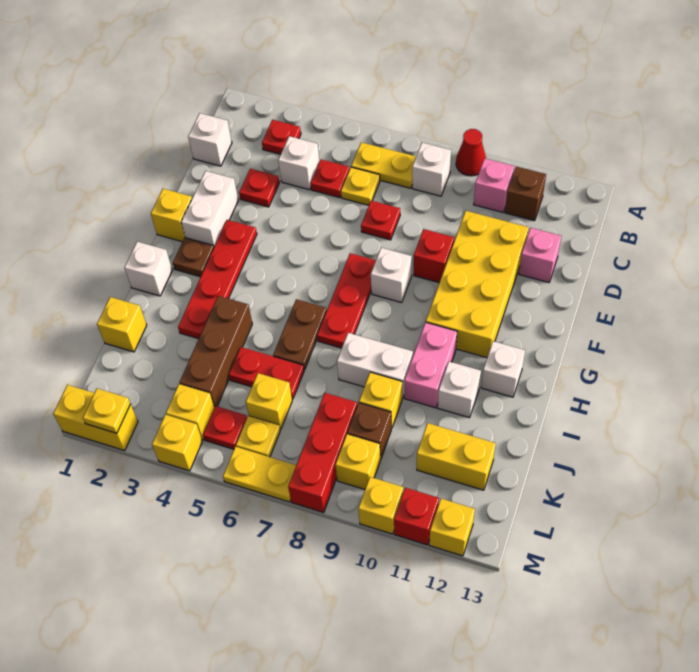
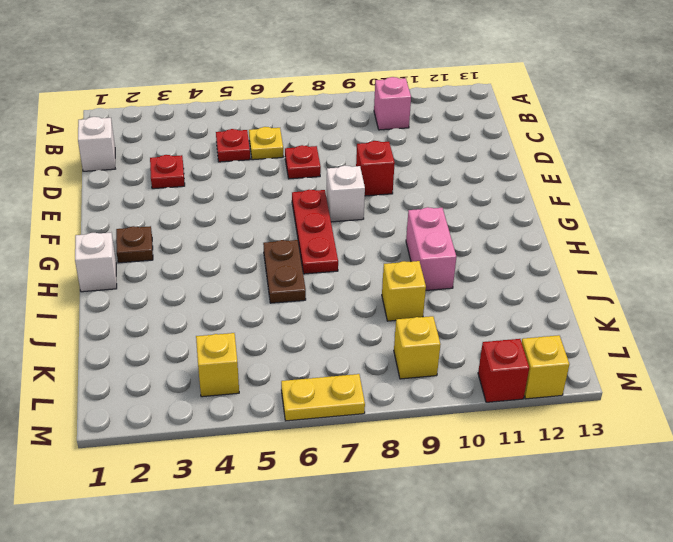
none -> red 1x1 cone [456,129,486,176]
none -> red 1x1 plate [262,120,301,154]
none -> yellow 1x2 plate [351,142,416,188]
none -> white 1x1 brick [412,143,451,196]

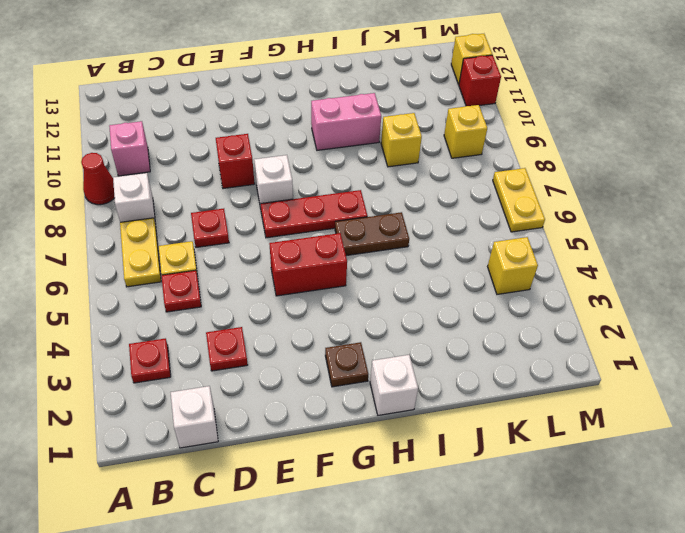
red 1x2 brick [269,233,347,296] -> none
none -> brown 1x1 brick [505,167,546,221]
none -> white 1x1 brick [278,136,320,190]
none -> yellow 2x4 brick [426,211,529,358]
none -> pink 1x1 brick [519,228,561,283]

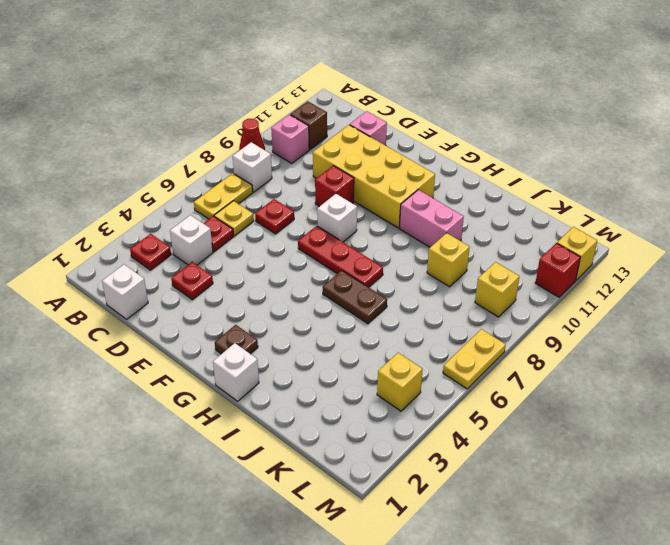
none -> white 1x2 brick [181,171,238,246]
none -> yellow 1x1 brick [151,189,192,242]
none -> red 1x4 plate [178,220,257,339]
none -> white 1x1 brick [481,341,525,397]

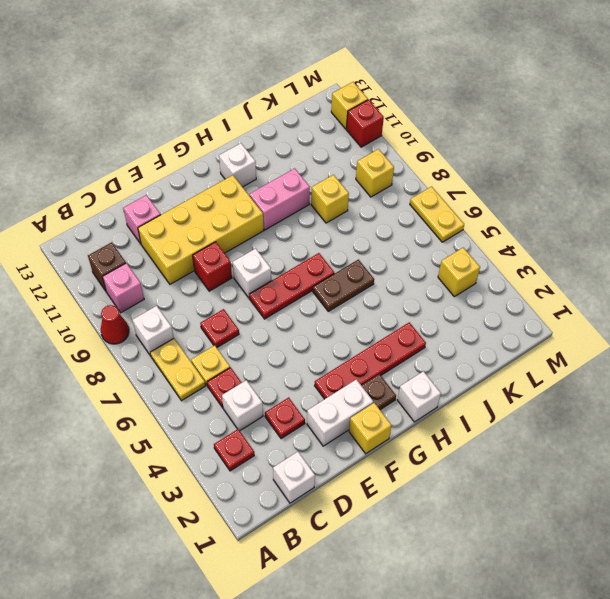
none -> brown 1x3 brick [180,296,252,407]
none -> white 1x2 brick [337,333,413,398]
none -> white 1x1 brick [438,362,481,418]
none -> yellow 1x1 brick [97,297,147,352]

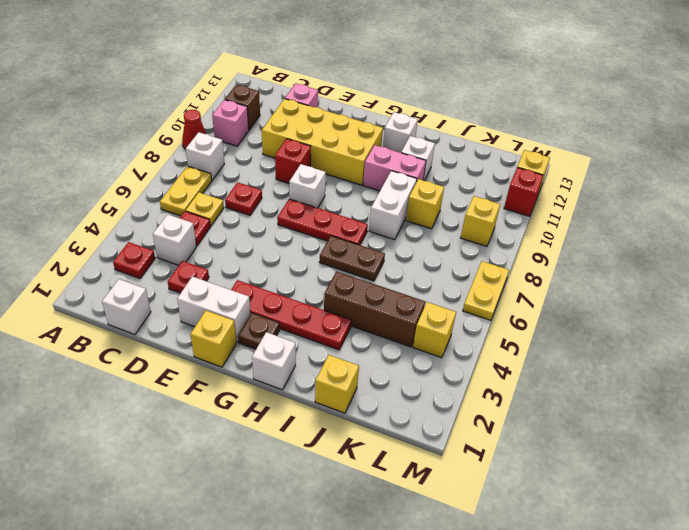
none -> red 1x2 plate [229,347,304,399]
none -> yellow 1x1 brick [246,373,292,429]
none -> red 1x3 brick [288,393,357,513]
none -> brown 1x1 brick [347,403,391,459]

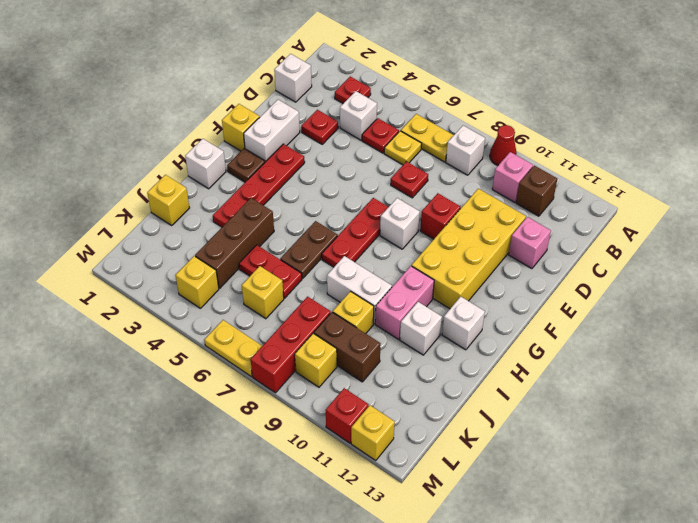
brown 1x2 brick [314,312,381,382] -> brown 1x1 brick [347,403,391,459]
none -> yellow 1x2 brick [417,423,496,490]
none -> red 1x1 plate [203,406,247,449]
none -> yellow 1x1 plate [236,416,280,457]
none -> yellow 1x2 brick [53,385,138,451]

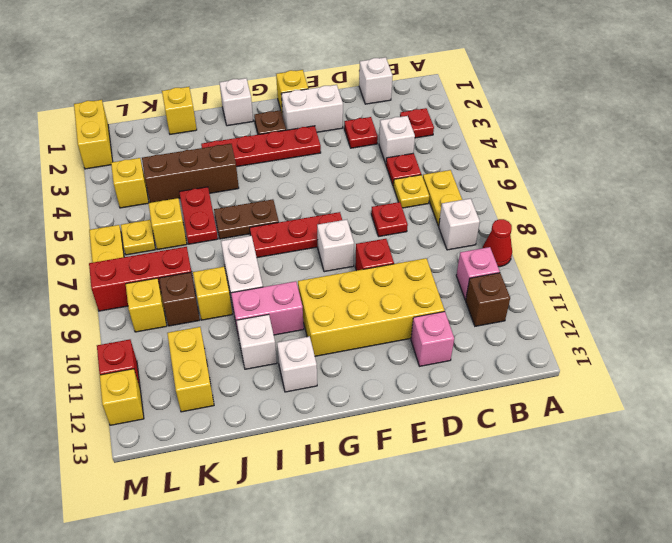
none -> red 1x1 plate [203,406,247,449]
none -> yellow 1x1 brick [152,415,202,471]
none -> yellow 1x1 brick [358,477,403,534]
none -> yellow 1x1 plate [83,388,130,433]

